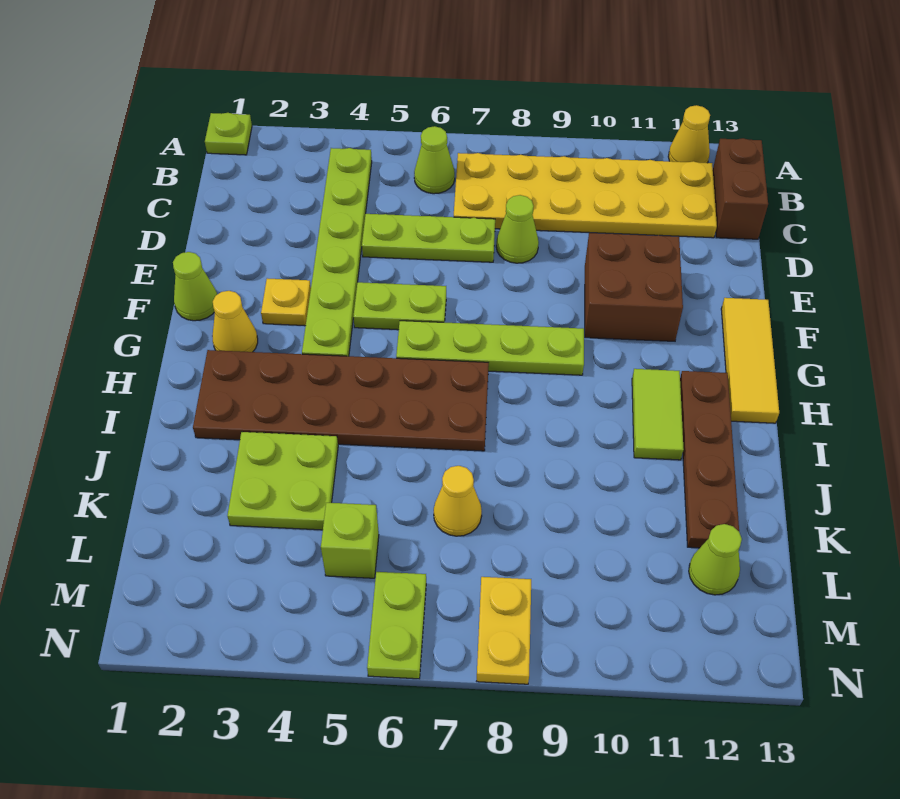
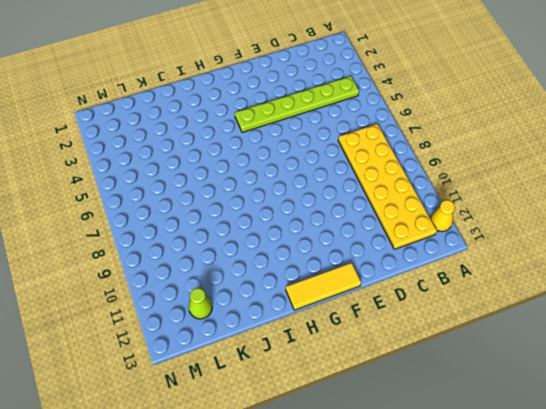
none -> lime 1x1 plate [205,113,252,155]
none -> lime 1x1 cone [414,126,455,194]
none -> brown 1x2 brick [713,138,768,239]

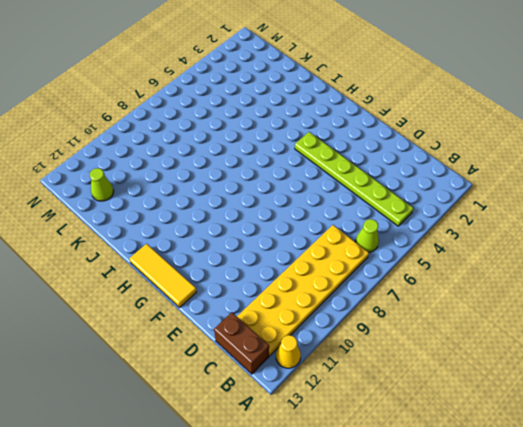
none -> lime 1x1 plate [205,113,252,155]
none -> lime 1x3 plate [362,214,495,262]
none -> lime 1x1 cone [496,195,539,263]

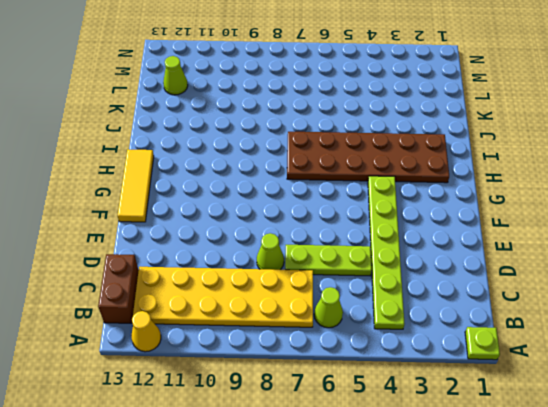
none -> brown 2x2 brick [585,233,683,341]
none -> lime 1x1 cone [173,252,217,321]
none -> yellow 1x1 plate [261,278,311,326]

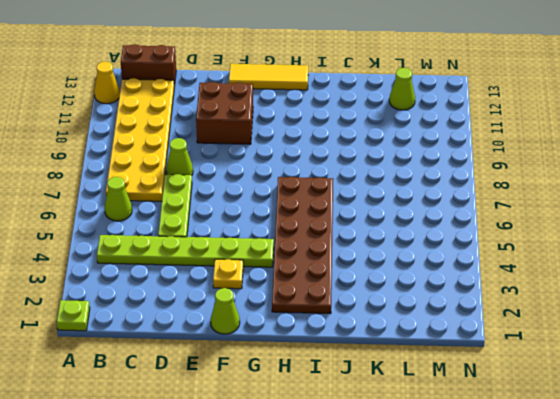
none -> lime 1x2 plate [353,282,446,330]
none -> yellow 1x1 cone [212,291,258,352]
none -> lime 1x4 plate [396,321,584,375]

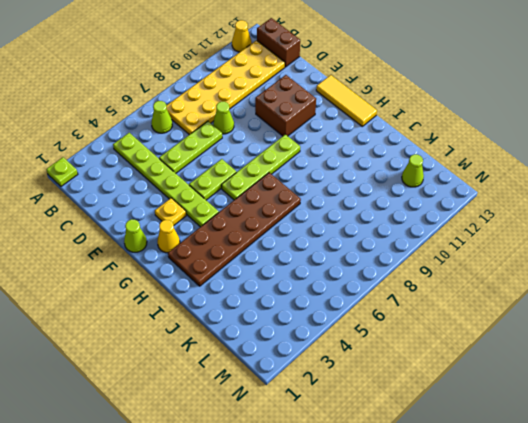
none -> lime 1x2 tile [632,369,684,460]
none -> brown 1x4 plate [680,371,739,548]
none -> lime 2x2 plate [227,432,338,530]

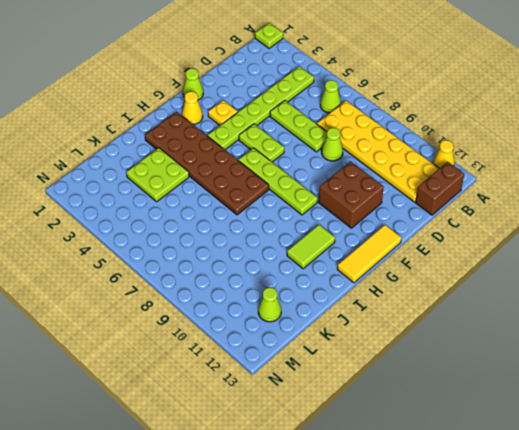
none -> brown 1x4 plate [680,371,739,548]
none -> yellow 1x1 cone [434,466,482,536]
none -> lime 1x1 brick [321,503,379,578]

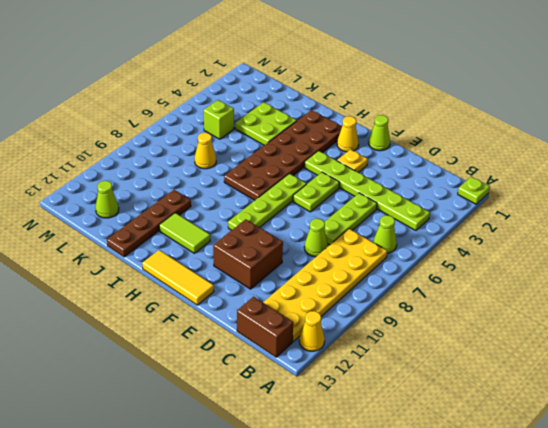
brown 1x4 plate [107,190,191,257] -> brown 1x4 plate turned to [680,371,739,548]
none -> lime 1x2 plate [367,572,426,679]
none -> yellow 1x2 plate [477,577,531,684]

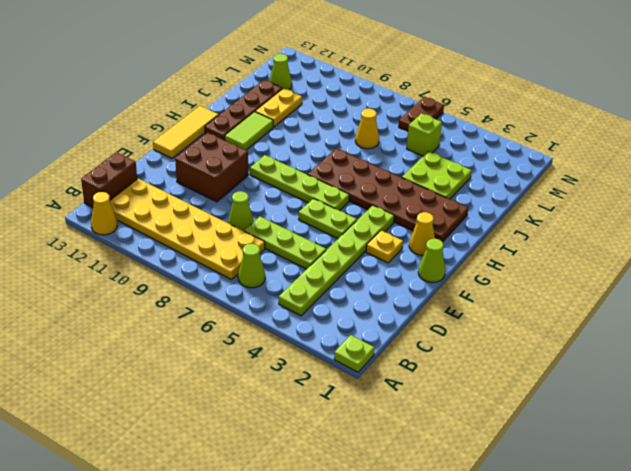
yellow 1x2 plate [255,88,302,127] -> yellow 1x2 plate moved to [477,577,531,684]
brown 1x2 plate [399,97,444,131] -> lime 1x2 plate [367,572,426,679]

